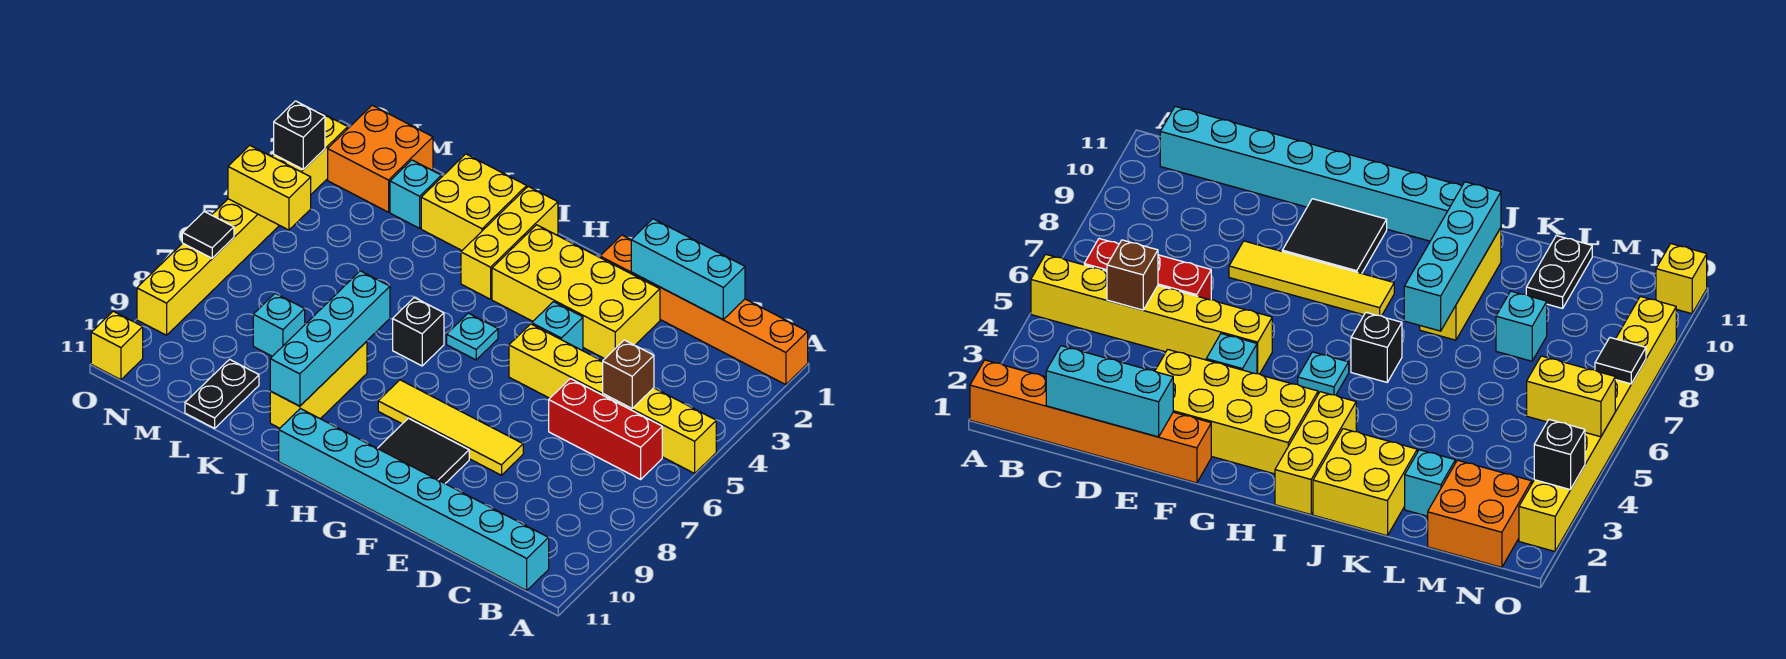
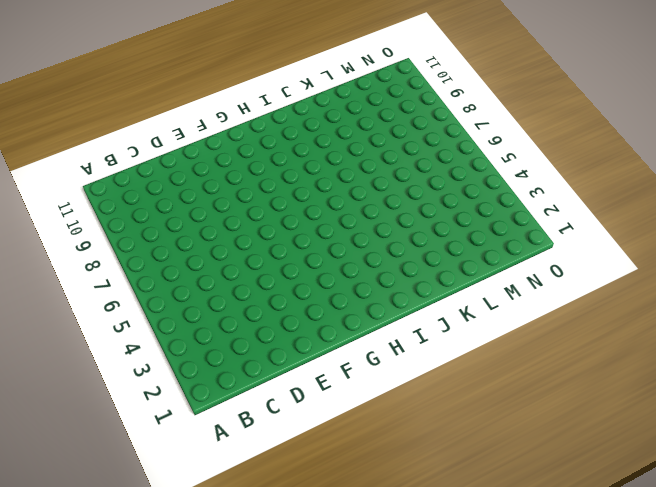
none -> orange 1x6 brick [600,235,808,385]
none -> yellow 1x6 brick [509,324,716,473]
none -> red 1x3 brick [549,379,662,479]

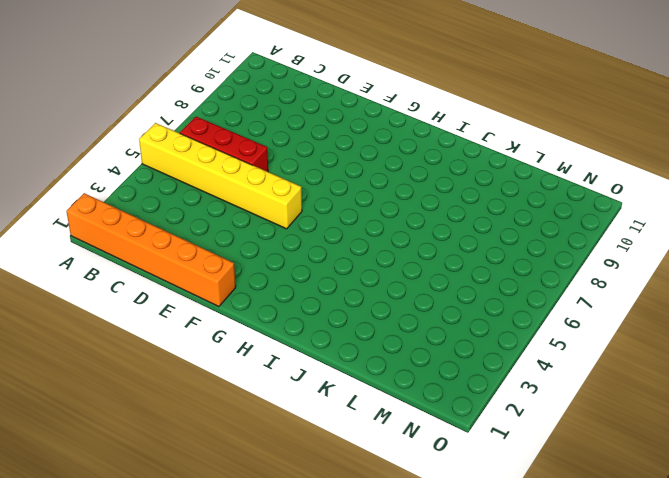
none -> cyan 1x8 brick [279,409,549,590]
none -> yellow 2x4 brick [492,225,660,359]
none -> yellow 1x4 tile [378,380,523,475]

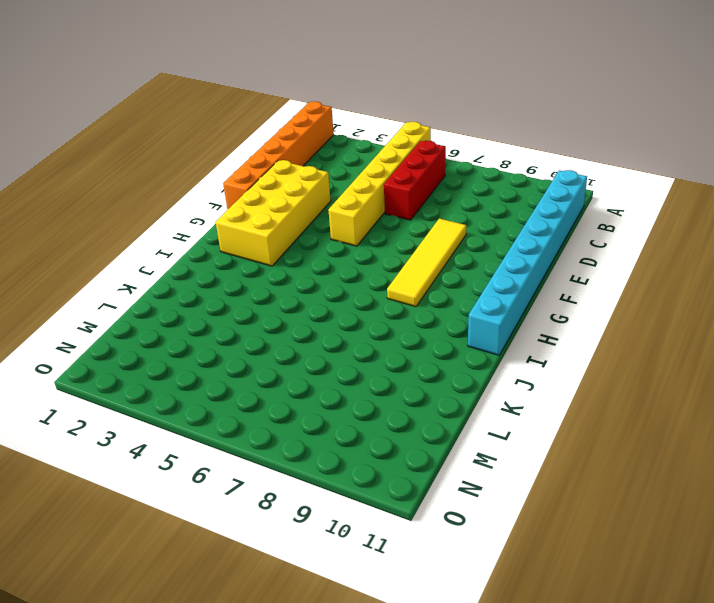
none -> cyan 1x1 brick [532,302,583,350]
none -> black 2x2 tile [378,418,469,483]
none -> cyan 1x1 plate [447,313,498,360]

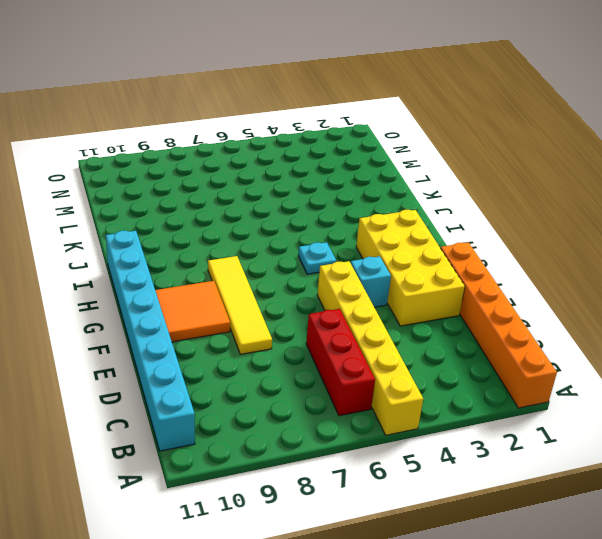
orange 2x2 tile [155,281,230,342] -> black 2x2 tile [378,418,469,483]
none -> yellow 1x3 brick [461,186,558,299]
none -> black 1x1 brick [393,297,444,366]
none -> yellow 2x2 brick [421,154,527,250]

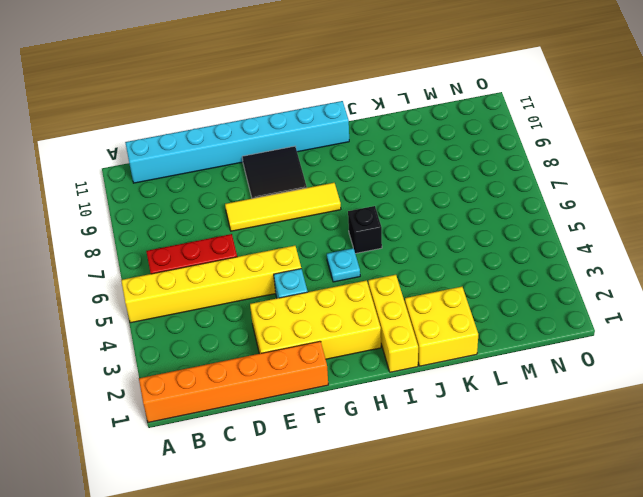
none -> yellow 1x3 brick [270,341,367,428]
none -> cyan 1x1 brick [390,160,441,228]
none -> cyan 1x1 brick [253,293,305,356]

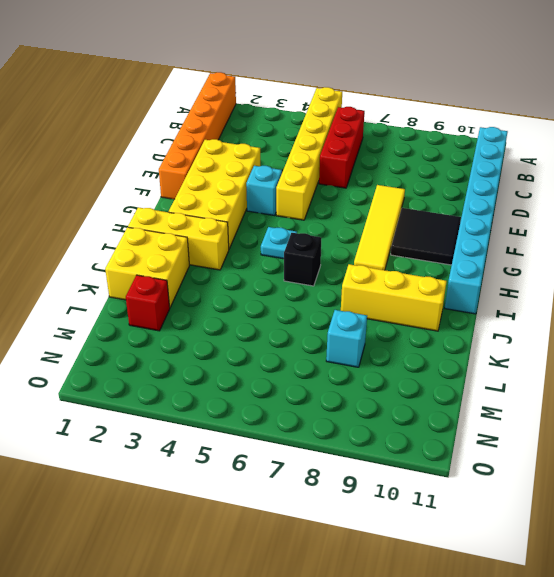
red 1x1 brick [126,275,170,331] -> cyan 1x1 brick [390,160,441,228]
none -> black 1x2 plate [185,359,259,428]
none -> orange 2x2 brick [328,105,433,212]
none -> yellow 1x8 brick [137,111,348,335]

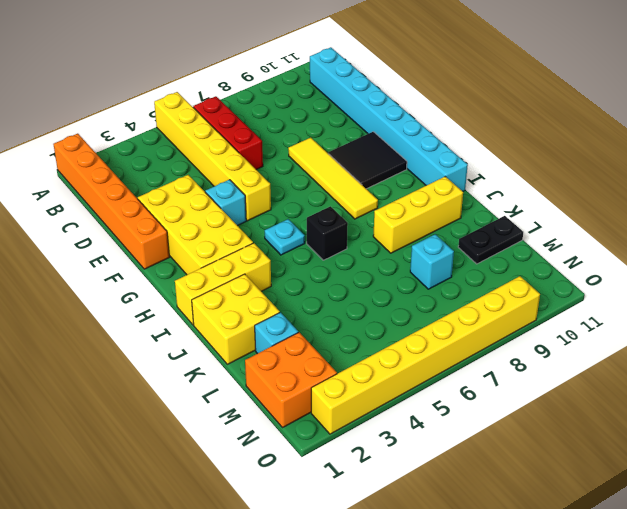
none -> yellow 1x1 brick [91,311,143,380]
none -> cyan 1x3 brick [631,219,745,320]
none -> brown 1x1 brick [603,340,654,408]

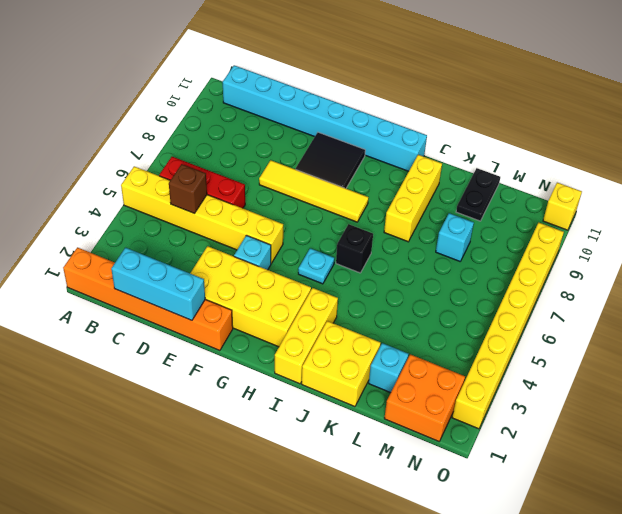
none -> cyan 1x4 brick [270,271,390,406]
none -> yellow 1x2 brick [228,145,311,230]
none -> black 1x1 brick [274,101,325,169]

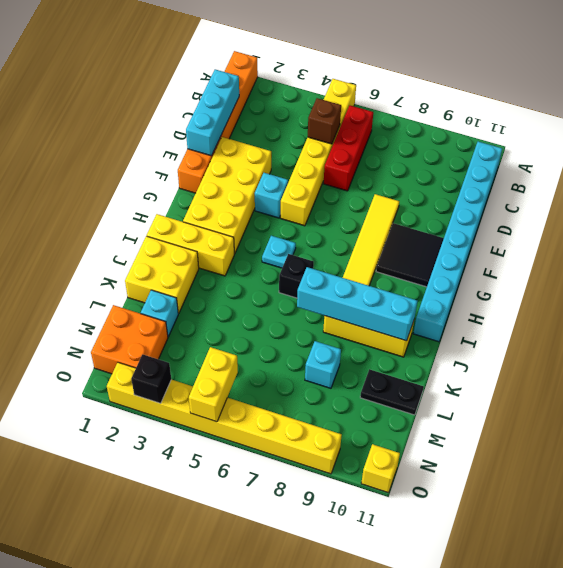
none -> black 1x1 tile [182,212,234,258]

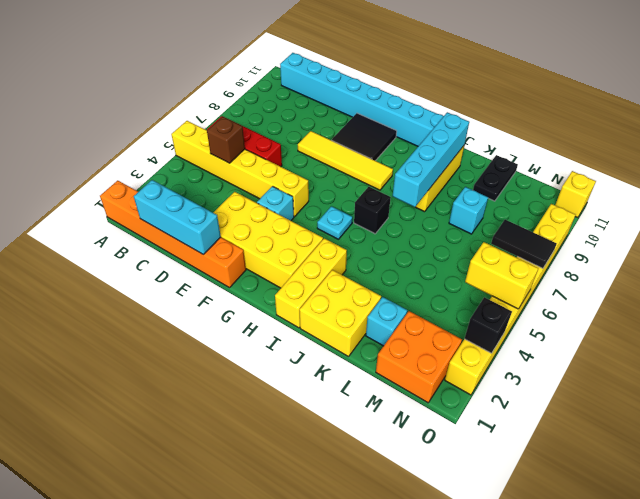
black 1x2 tile [491,220,557,268] -> black 1x1 tile [182,212,234,258]

